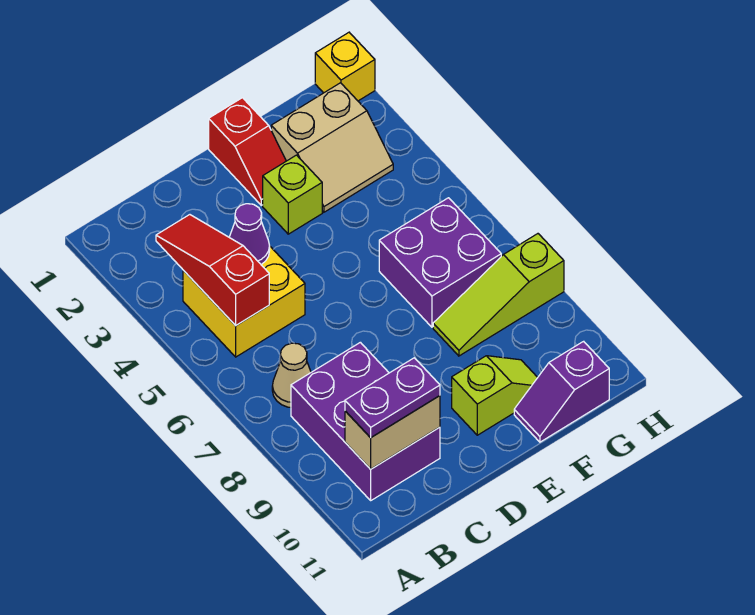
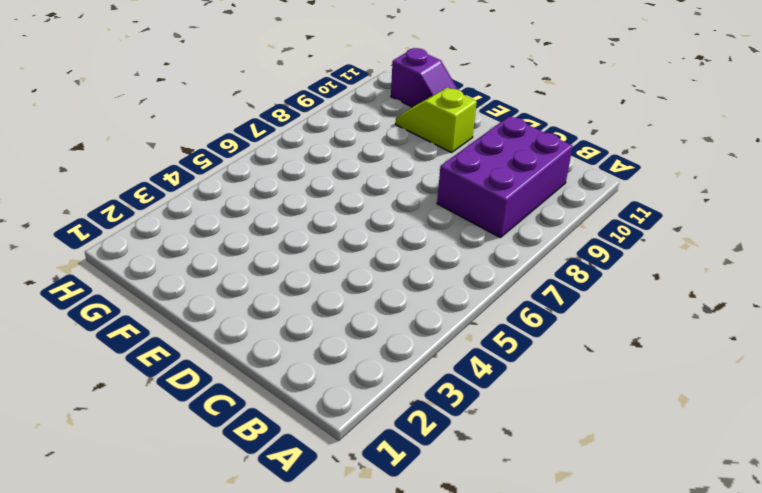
none -> yellow 2x2 brick [183,247,305,357]
none -> tan 1x1 cone [272,343,311,407]
none -> red 1x2 slope [209,98,286,205]

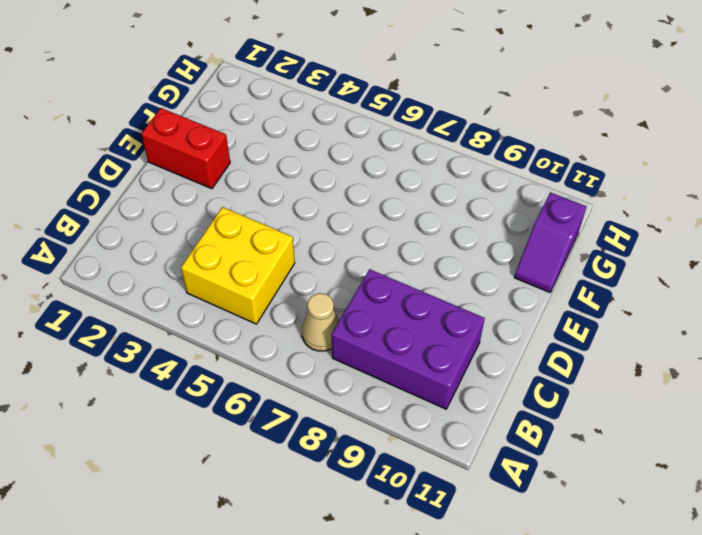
red 1x2 brick [141,108,230,189] -> red 1x2 slope [209,98,286,205]
none -> lime 1x1 brick [263,155,322,234]
none -> lime 1x2 slope [452,356,538,435]
none -> tan 2x2 slope [271,83,393,212]

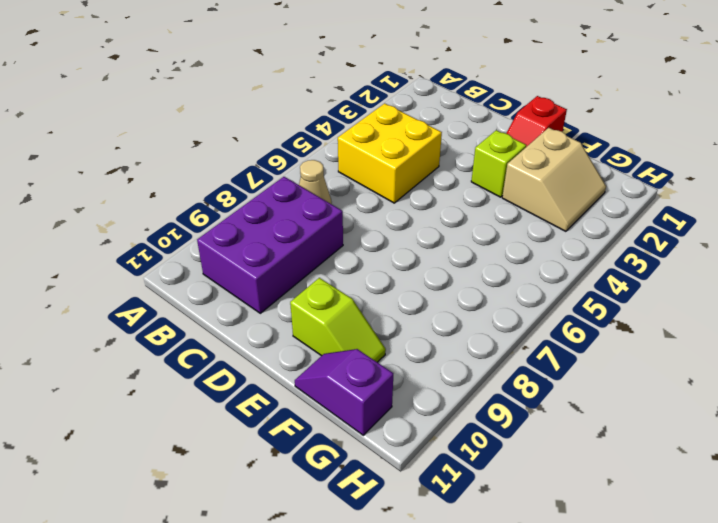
tan 2x2 slope [502,128,606,231] -> tan 2x2 slope turned to [271,83,393,212]
none -> purple 2x2 brick [379,198,501,327]
none -> lime 1x3 slope [433,234,564,356]
none -> yellow 1x1 brick [315,32,375,101]

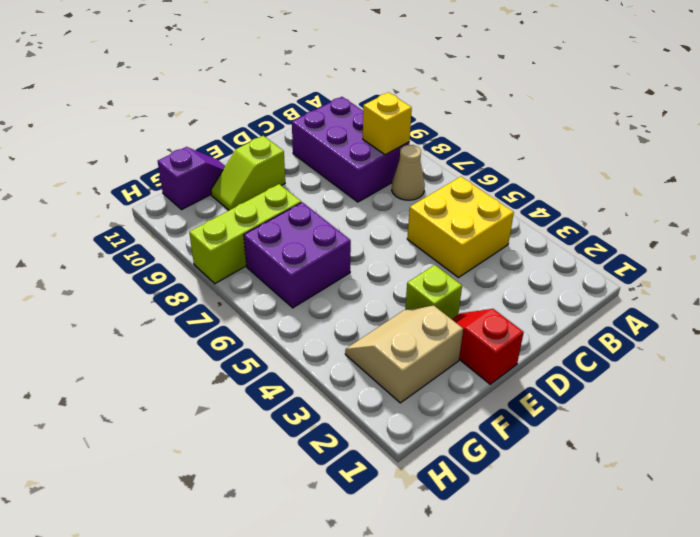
yellow 1x1 brick [363,92,412,155] -> yellow 1x1 brick moved to [315,32,375,101]
lime 1x3 brick [189,184,301,284] -> lime 1x3 slope [433,234,564,356]
none -> red 1x3 slope [156,215,269,326]
none -> tan 1x2 brick [345,396,440,469]
none -> purple 1x1 cone [229,204,270,264]

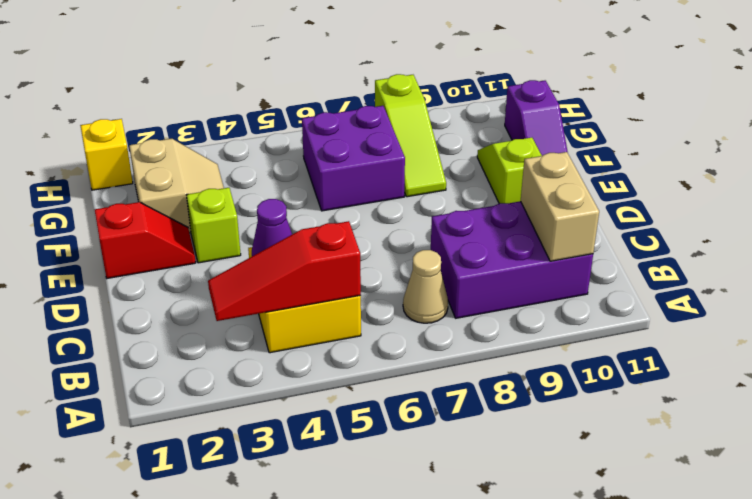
none -> purple 1x2 plate [345,358,440,438]

